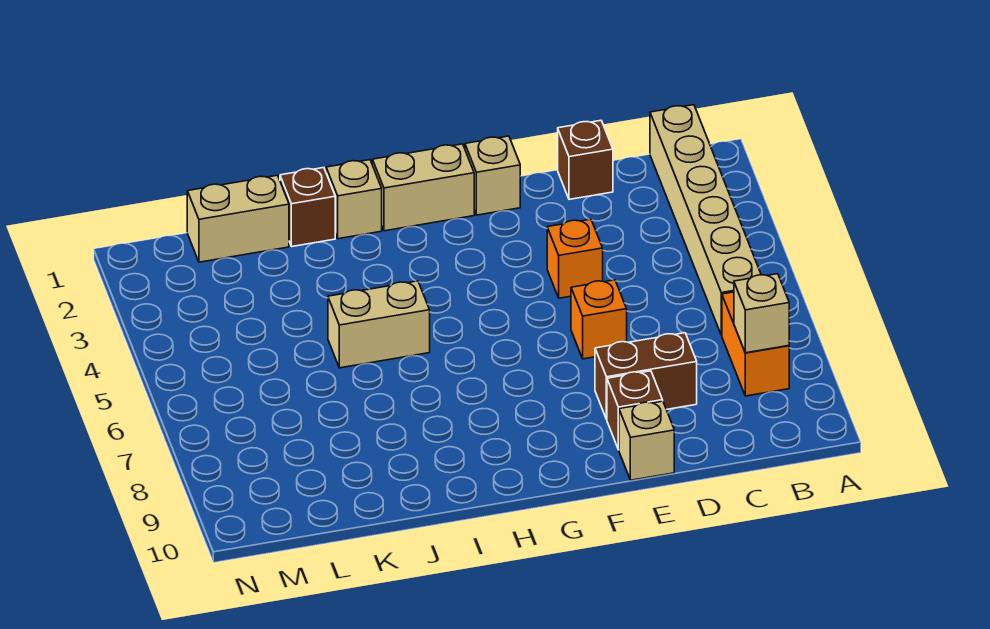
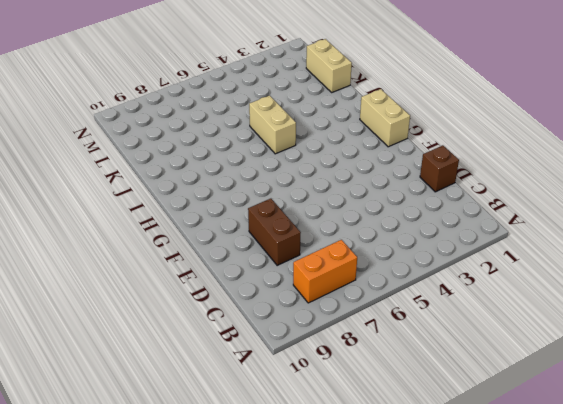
none -> tan 1x6 brick [650,105,761,335]
none -> orange 1x1 brick [547,219,603,298]
none -> orange 1x1 brick [571,280,627,359]

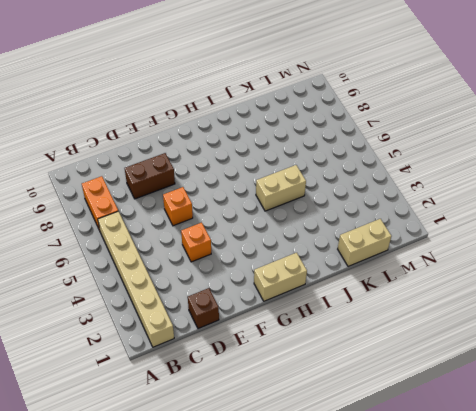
none -> brown 1x1 brick [607,371,663,450]
none -> tan 1x1 brick [619,401,674,480]
none -> tan 1x1 brick [465,136,520,215]

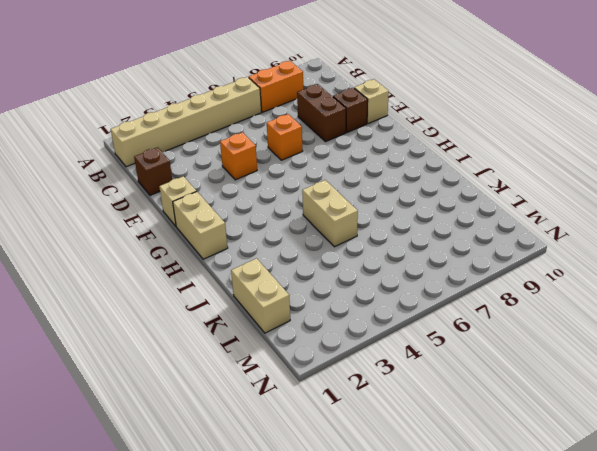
none -> tan 1x1 brick [326,160,382,239]
none -> brown 1x1 brick [280,168,335,246]
none -> tan 1x1 brick [734,274,789,353]

